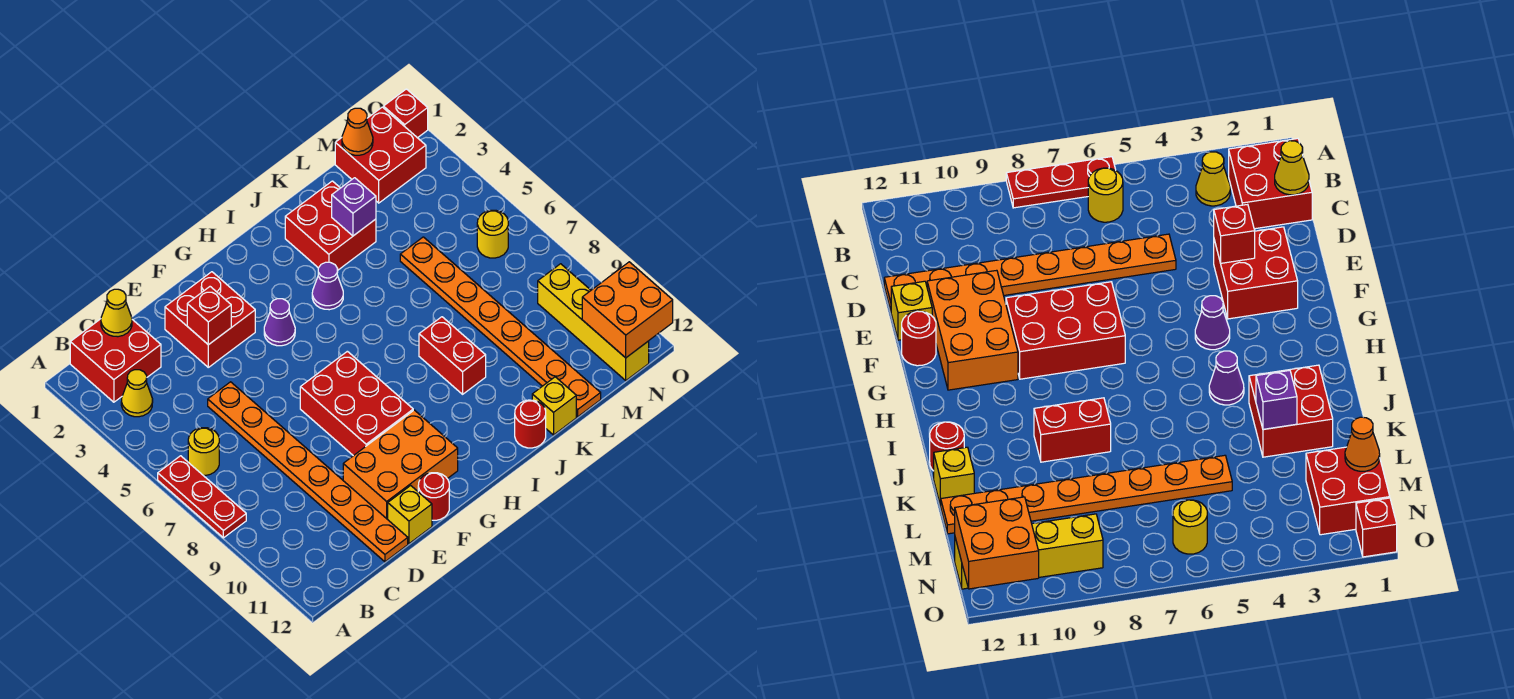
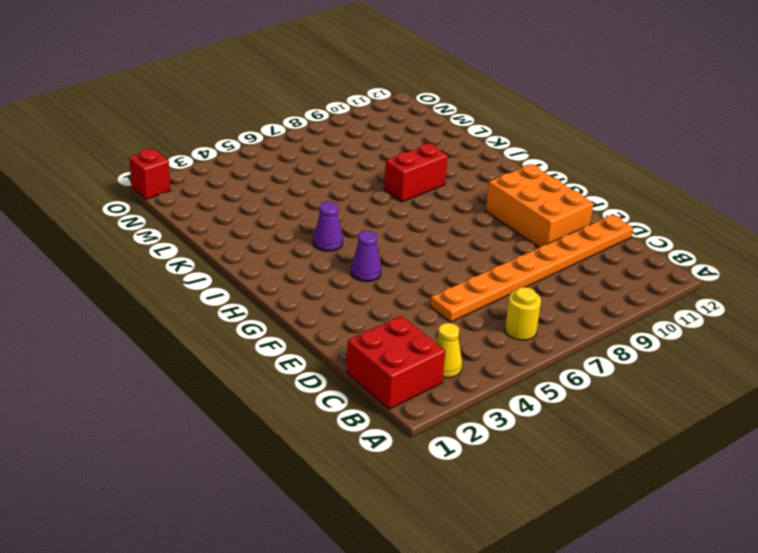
none -> red 1x3 plate [158,456,246,538]
none -> red 2x2 brick [165,272,255,367]
none -> yellow 1x1 brick [388,485,432,544]

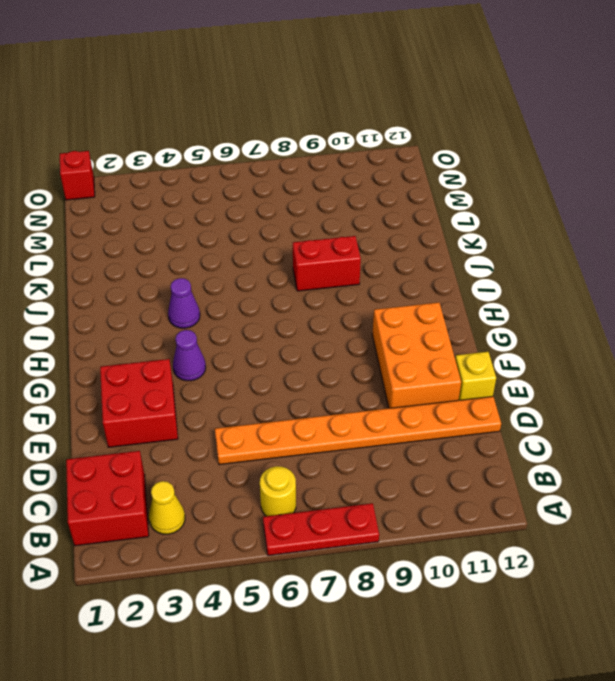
none -> red 2x3 brick [300,351,413,456]
none -> red 1x1 round brick [418,473,449,520]
none -> red 2x2 brick [285,181,376,270]

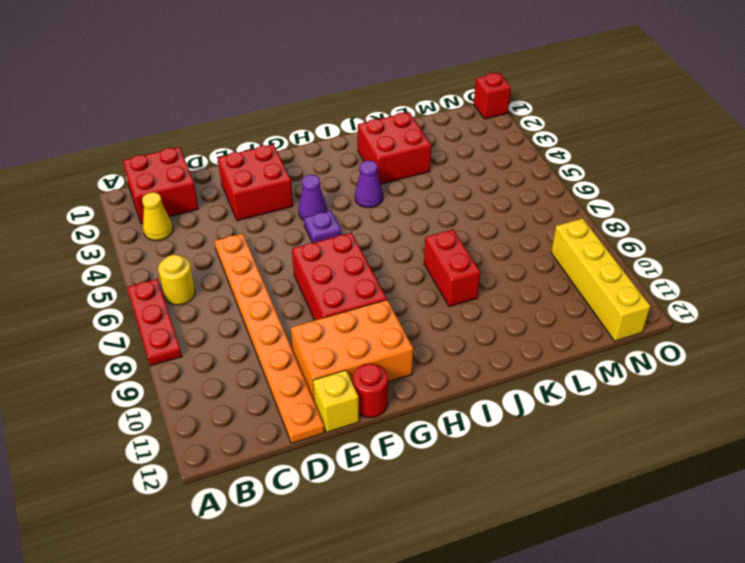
purple 1x1 plate [304,211,341,243] -> none
none -> red 1x1 round brick [515,400,546,448]
none -> yellow 1x1 brick [532,377,576,435]
none -> orange 1x8 plate [400,237,601,417]

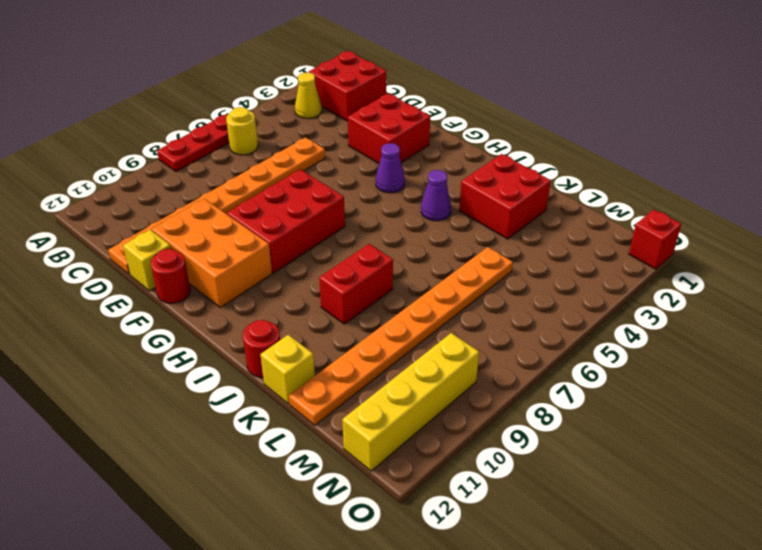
none -> red 2x2 brick [335,107,426,203]
none -> yellow 1x1 round brick [477,210,508,258]
none -> yellow 1x1 cone [101,289,132,337]

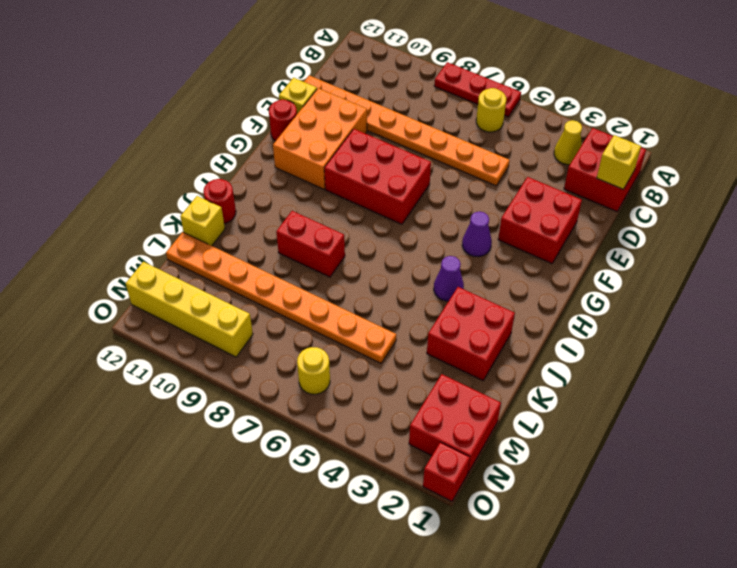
yellow 1x1 brick [597,135,641,189] -> yellow 1x1 cone [101,289,132,337]
none -> red 1x1 brick [187,287,231,345]
none -> purple 1x1 brick [332,178,376,236]
none -> orange 1x1 cone [342,108,373,155]

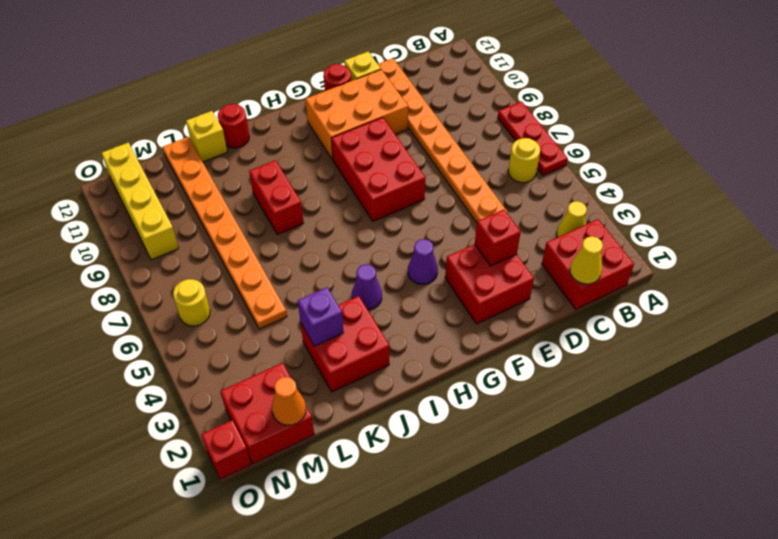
none -> orange 2x2 brick [582,262,673,358]

